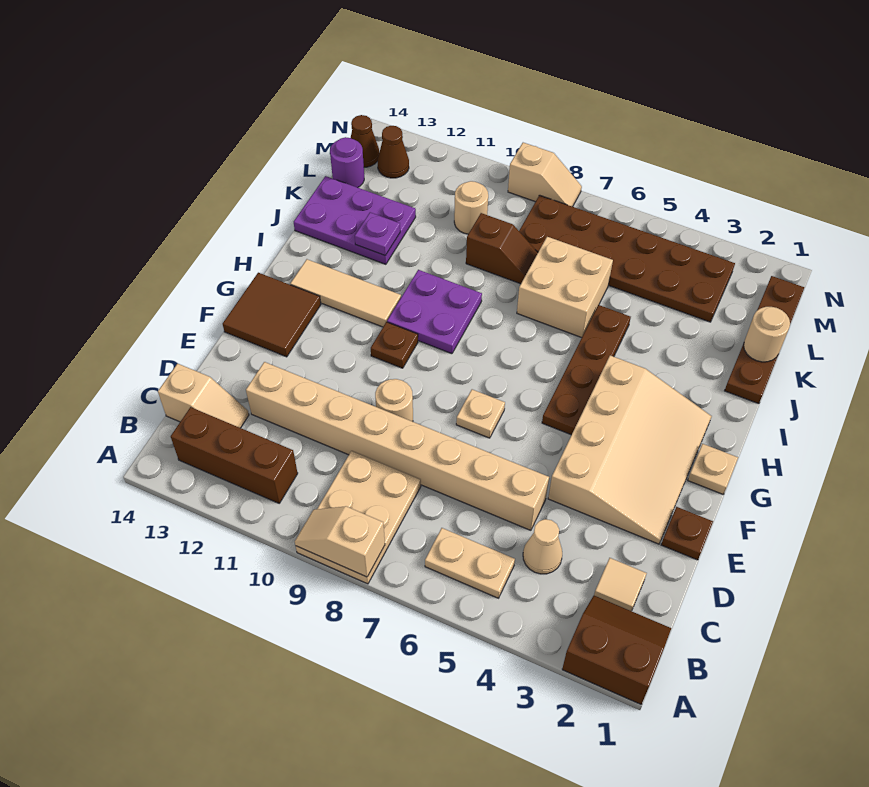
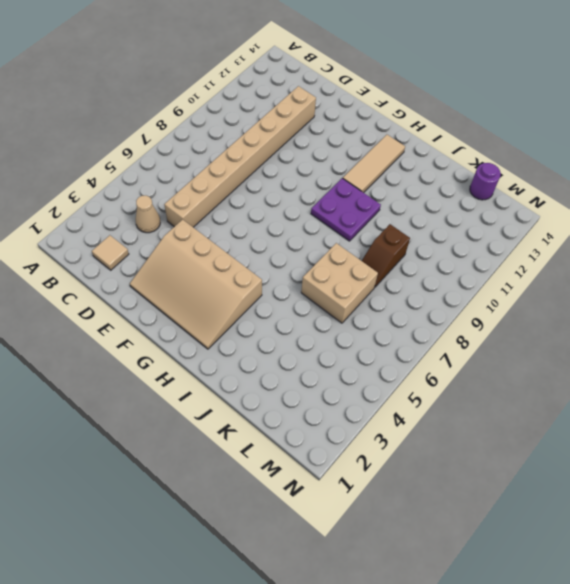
none -> brown 2x2 slope [562,596,671,704]
none -> tan 2x3 plate [296,451,421,584]
none -> tan 1x2 plate [425,528,515,598]
none -> brown 1x3 brick [171,407,298,503]

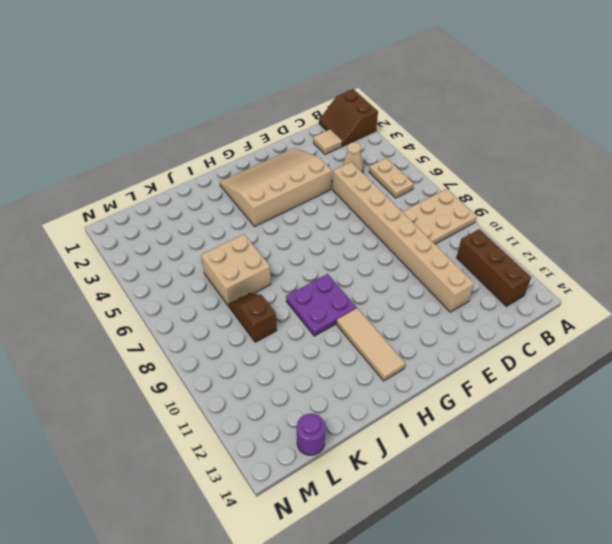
none -> tan 1x2 slope [158,364,249,428]
none -> brown 1x1 plate [661,507,713,560]
none -> tan 1x1 round brick [375,379,413,422]
none -> tan 1x1 plate [456,389,505,438]

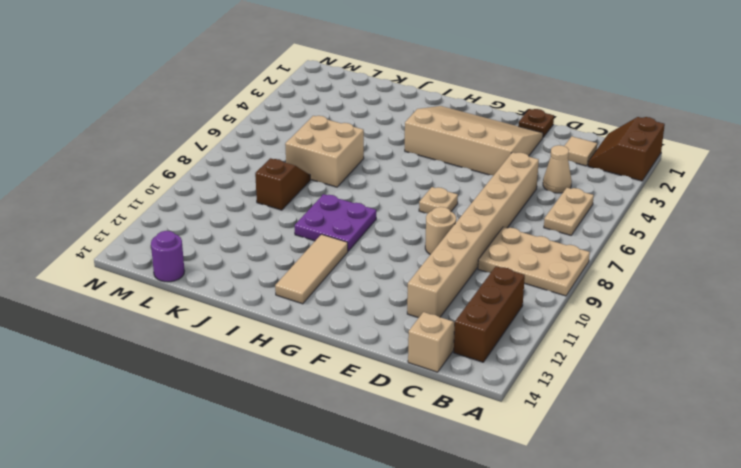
none -> brown 2x2 tile [223,273,321,357]
none -> tan 1x1 plate [688,444,738,494]
none -> brown 1x4 plate [542,305,631,435]
none -> brown 1x1 plate [371,322,418,368]

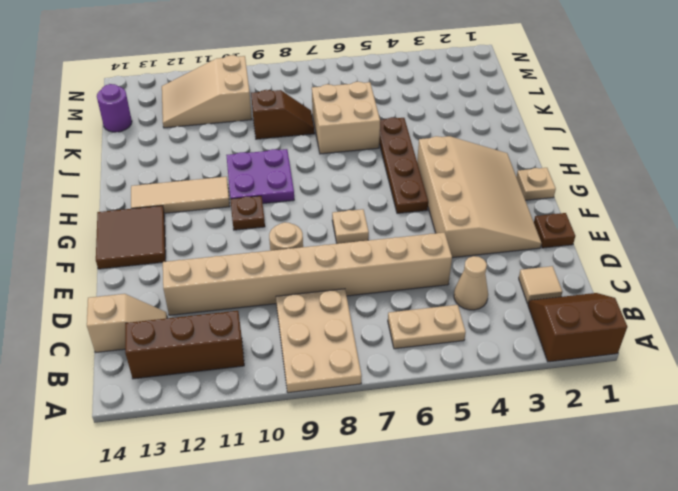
tan 2x3 slope [162,55,252,128] -> tan 1x1 round brick [454,181,488,234]
none -> brown 1x4 plate [725,276,804,404]
none -> purple 2x3 plate [294,176,416,264]
none -> brown 2x6 plate [519,195,735,322]
none -> brown 1x1 cone [378,126,409,178]

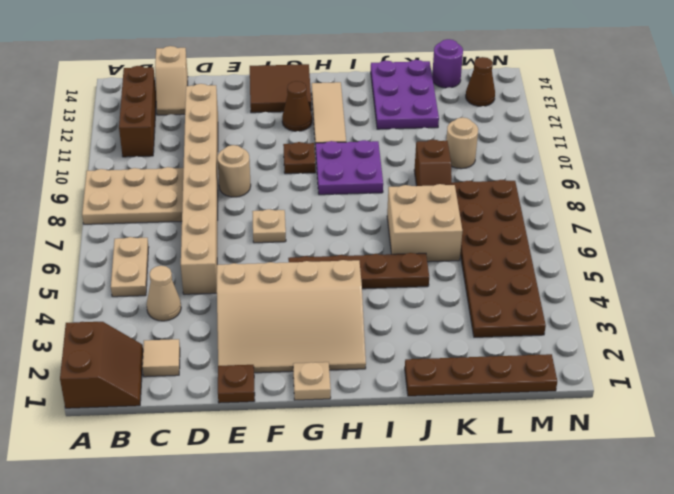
brown 1x1 cone [282,81,312,131] -> brown 1x1 cone moved to [351,115,379,167]
none -> tan 1x2 slope [508,143,582,207]
none -> tan 1x2 slope [295,506,385,577]
none -> purple 1x1 plate [355,212,400,255]
none -> tan 1x1 round brick [744,307,790,362]

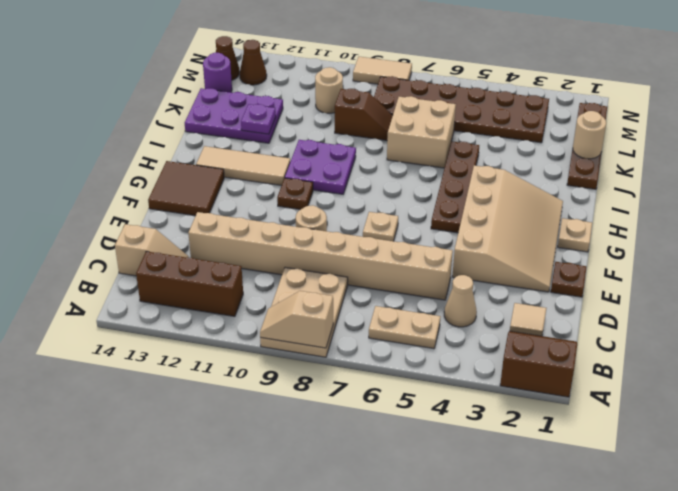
tan 1x2 tile [353,57,412,84] -> tan 1x2 slope [508,143,582,207]

